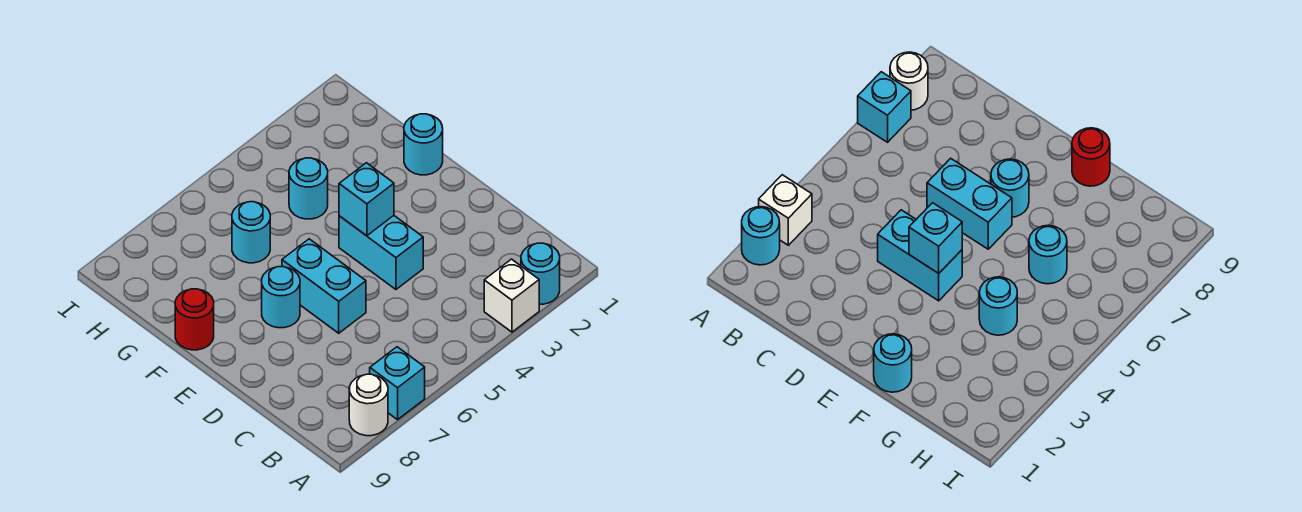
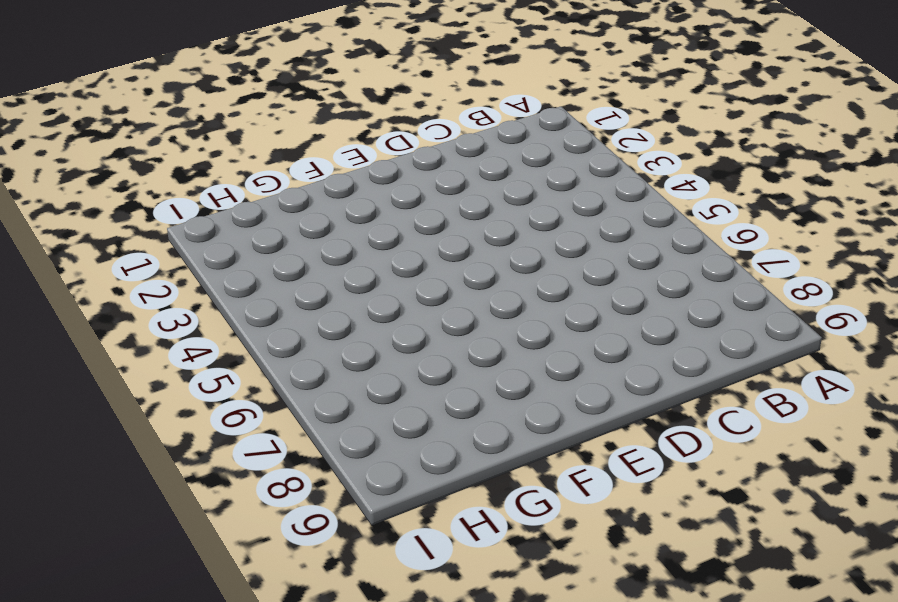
none -> cyan 1x1 round brick [521,243,560,304]
none -> white 1x1 brick [484,259,539,332]
none -> cyan 1x1 brick [370,347,425,420]

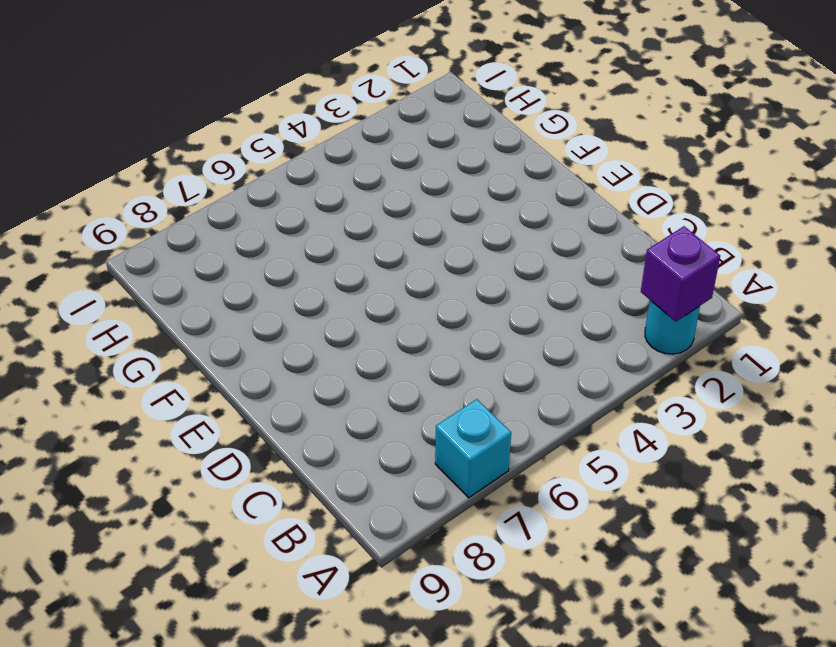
purple 1x1 brick [641,226,720,322] -> none
none -> white 1x1 brick [484,259,539,332]
none -> white 1x1 round brick [349,374,388,436]
none -> cyan 1x2 brick [339,216,423,289]

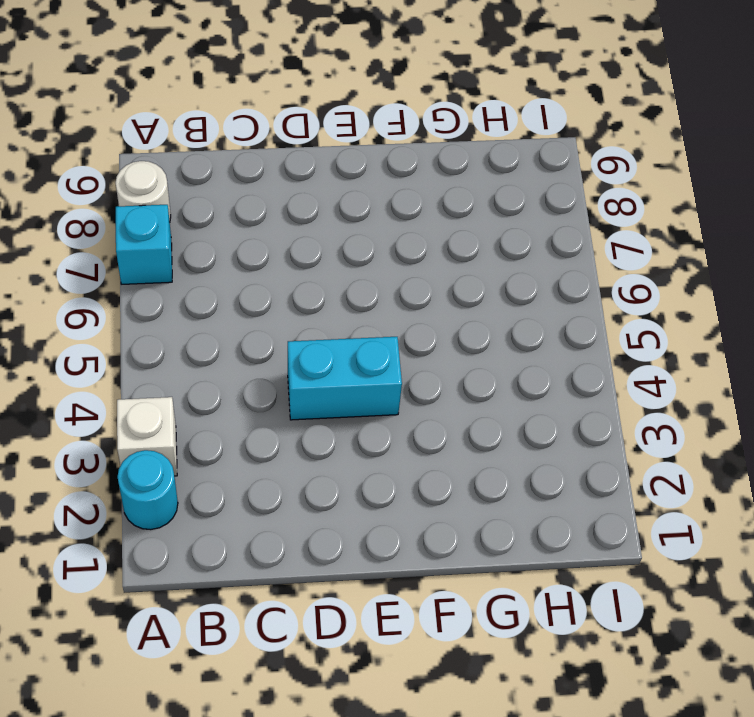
none -> cyan 1x2 brick [282,239,366,333]
none -> cyan 1x1 round brick [262,267,300,328]
none -> cyan 1x1 round brick [404,114,443,175]

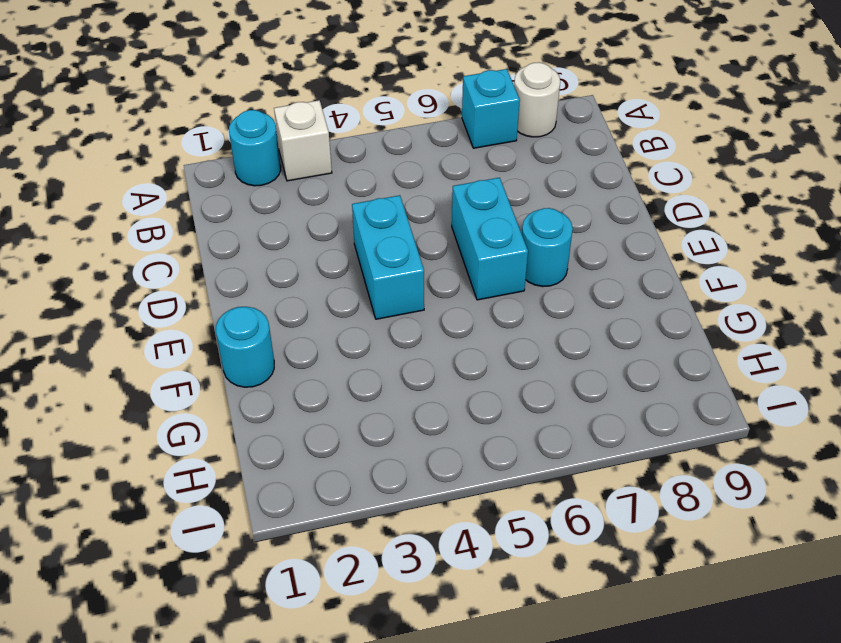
none -> red 1x1 round brick [175,289,214,350]
none -> cyan 1x1 round brick [289,158,328,219]
none -> cyan 1x1 round brick [232,202,270,263]

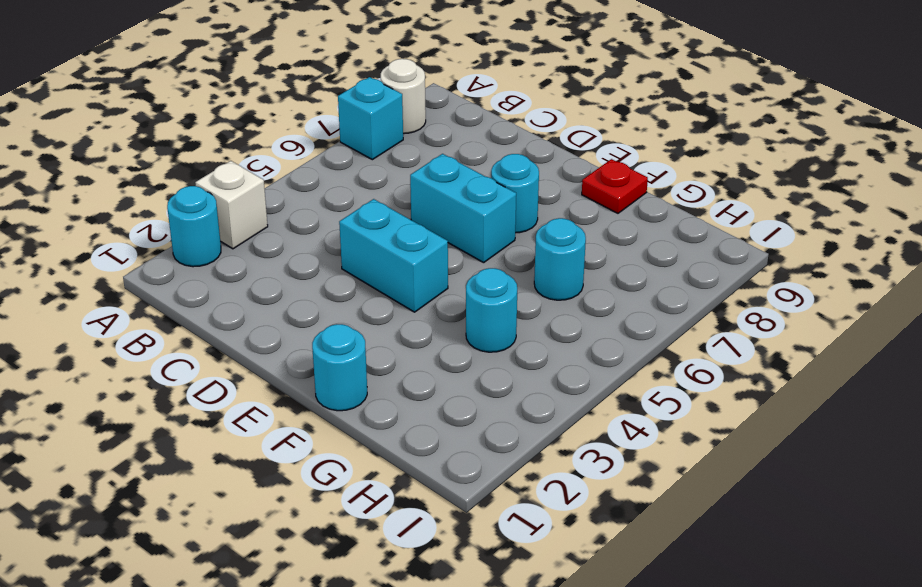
red 1x1 plate [582,159,648,213] -> red 1x1 round brick [175,289,214,350]
none -> cyan 1x1 brick [339,163,394,236]

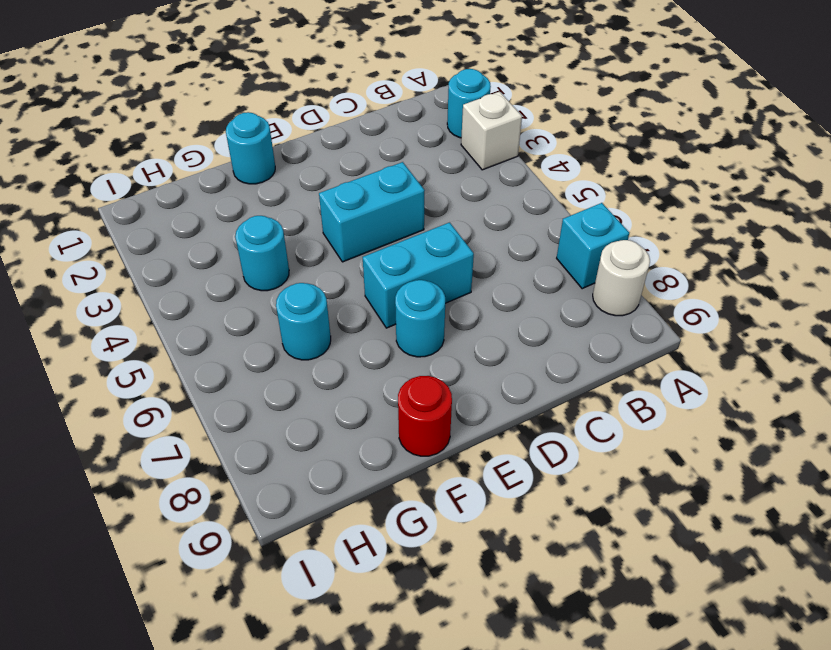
none -> cyan 1x1 brick [339,163,394,236]

